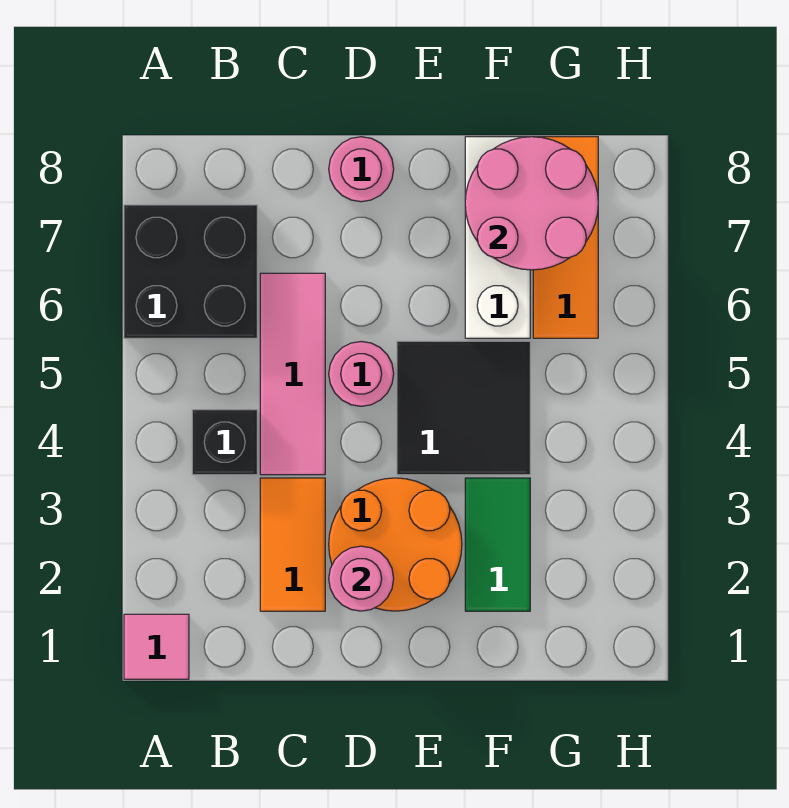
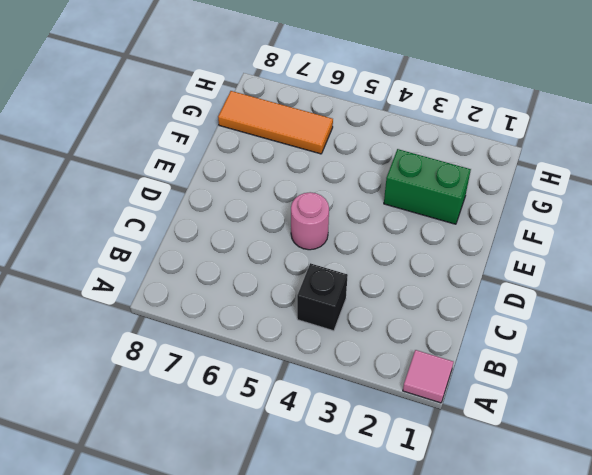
green 1x2 brick [384,149,471,224] -> green 1x2 tile [465,478,530,611]
none -> black 2x2 brick [124,205,257,338]
none -> orange 1x2 tile [260,478,325,611]
none -> pink 1x3 tile [260,273,325,475]

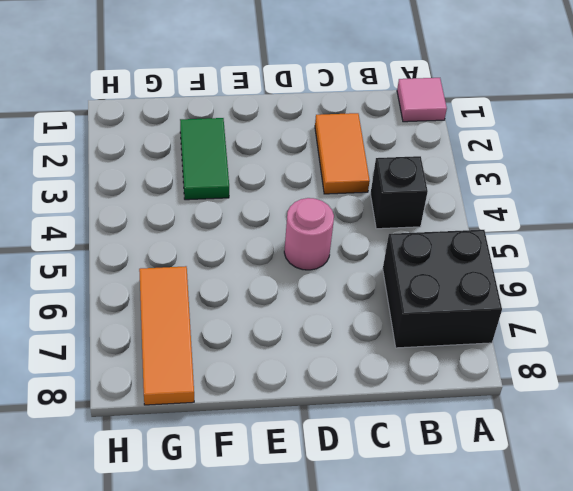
none -> pink 1x3 tile [260,273,325,475]
none -> orange 2x2 round brick [329,478,462,611]
none -> pink 1x1 round brick [329,137,394,202]

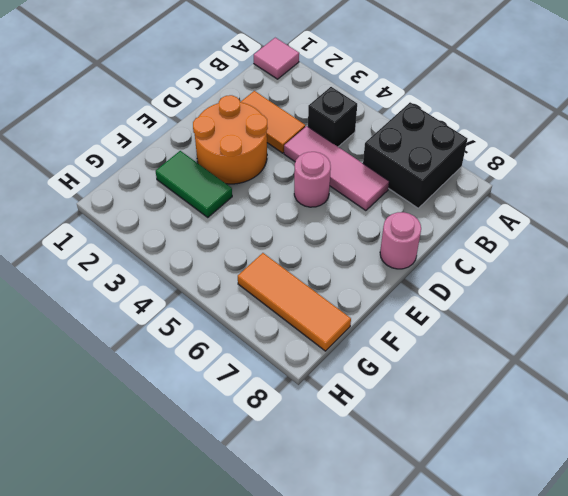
none -> black 2x2 tile [397,341,530,475]
none -> white 1x3 brick [465,137,530,338]
none -> pink 1x1 round brick [329,546,394,611]

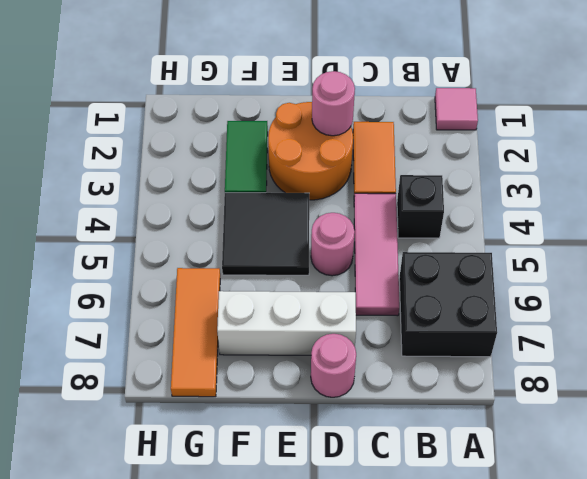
white 1x3 brick [217,291,356,355] -> white 1x3 brick turned to [465,137,530,338]
none -> pink 2x2 round brick [465,137,598,270]

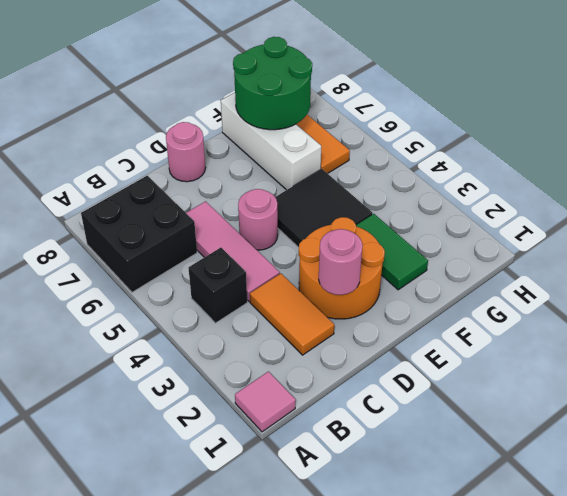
green 2x2 round brick [233,37,312,130] -> pink 2x2 round brick [465,137,598,270]

